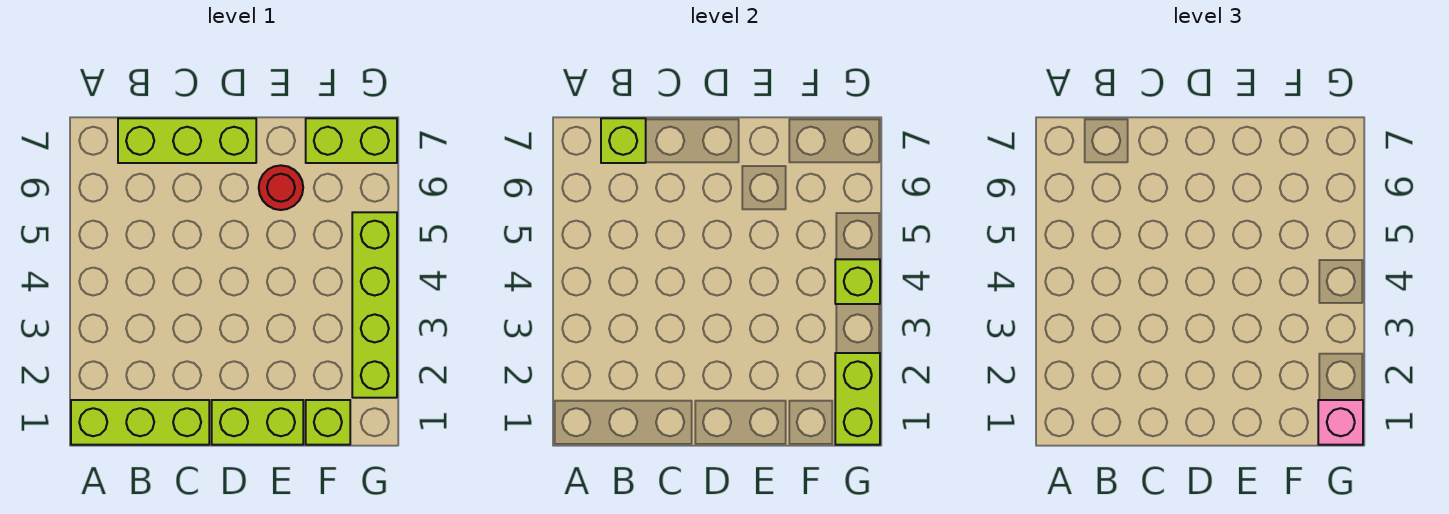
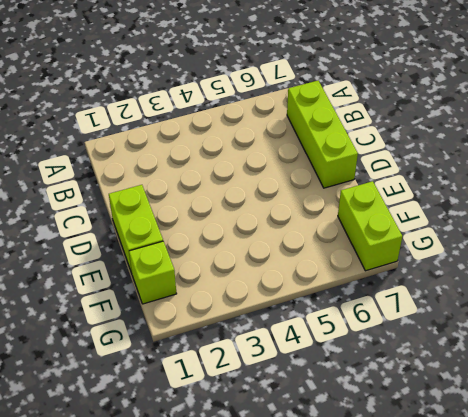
none -> lime 1x3 brick [71,400,209,445]
none -> red 1x1 round brick [259,165,303,210]

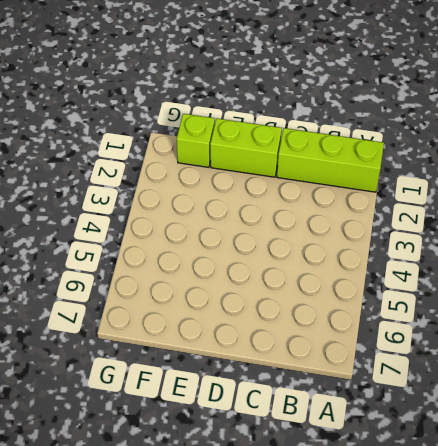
none -> lime 1x3 brick [118,118,256,163]
none -> red 1x1 round brick [259,165,303,210]

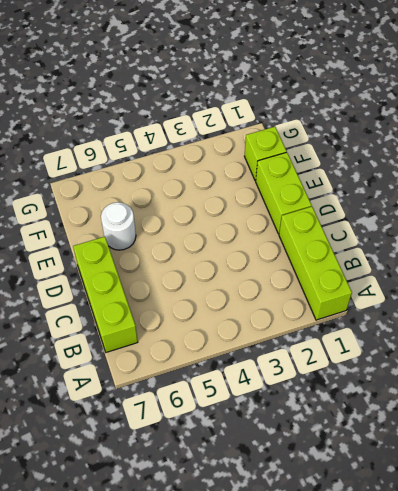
white 1x1 round brick [101,202,136,250] -> red 1x1 round brick [259,165,303,210]
none -> lime 1x2 brick [306,118,397,163]
none -> lime 1x4 brick [352,212,397,398]

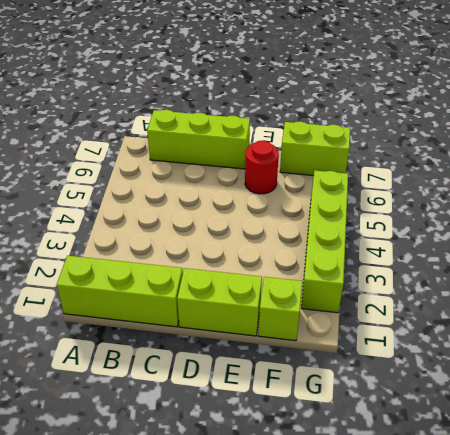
none -> lime 1x1 brick [601,118,646,163]
none -> lime 1x2 brick [835,353,880,445]

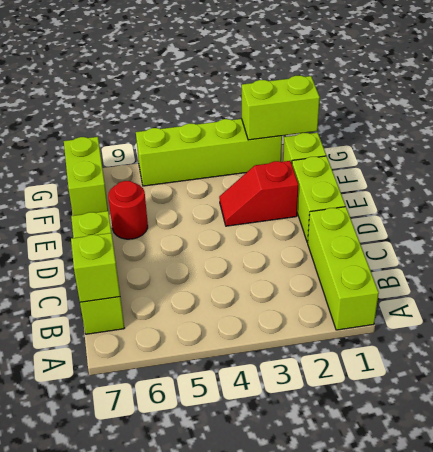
red 1x2 slope [219,161,298,226] -> none
none -> lime 1x1 brick [835,259,880,304]
none -> pink 1x1 brick [1318,400,1363,445]

